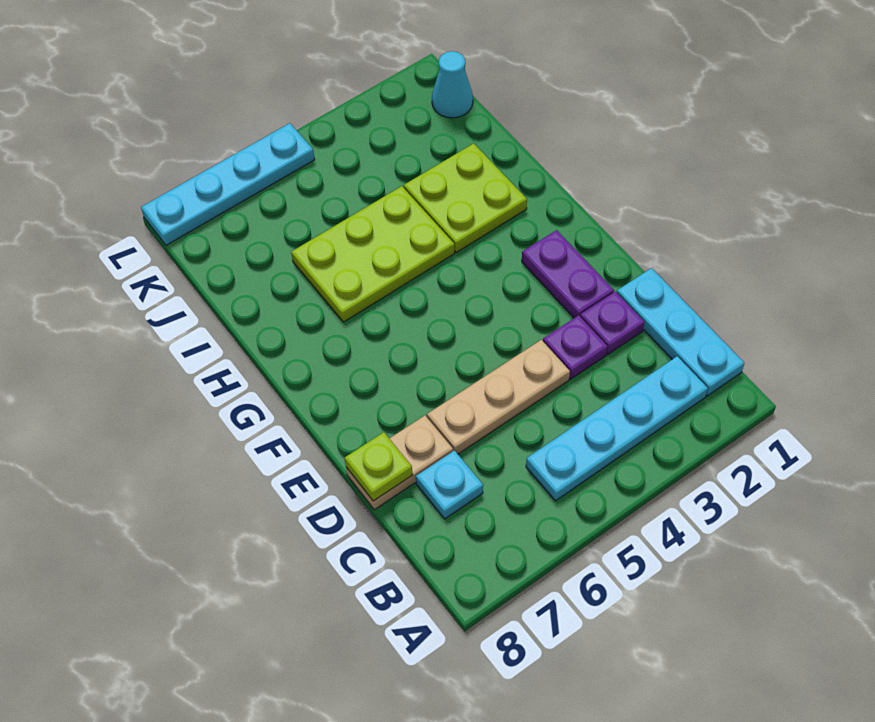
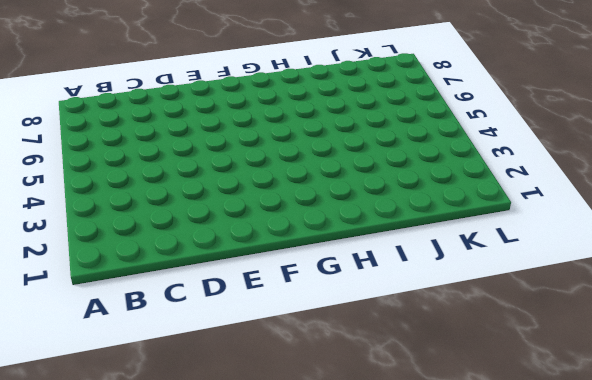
none -> cyan 1x3 plate [617,268,744,396]
none -> cyan 1x4 plate [526,356,708,501]
none -> cyan 1x1 plate [416,451,483,519]

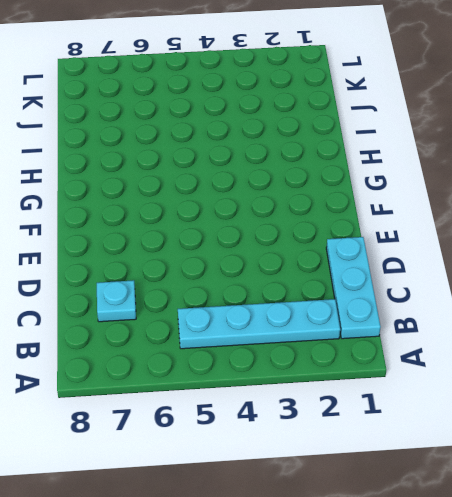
none -> purple 1x1 plate [580,292,644,354]
none -> purple 1x1 plate [543,315,608,379]
none -> tan 1x3 plate [427,340,570,454]

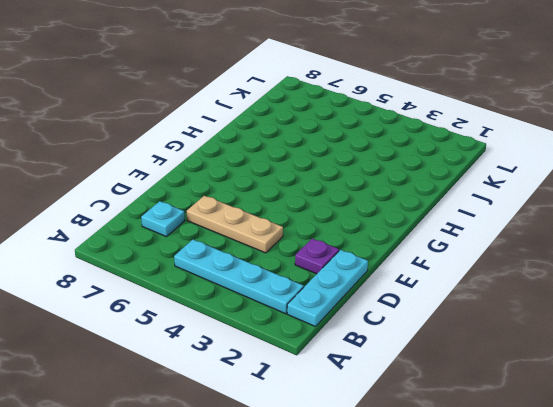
none -> purple 1x1 plate [543,315,608,379]
none -> tan 1x2 plate [346,416,453,510]
none -> purple 1x2 plate [522,230,614,318]

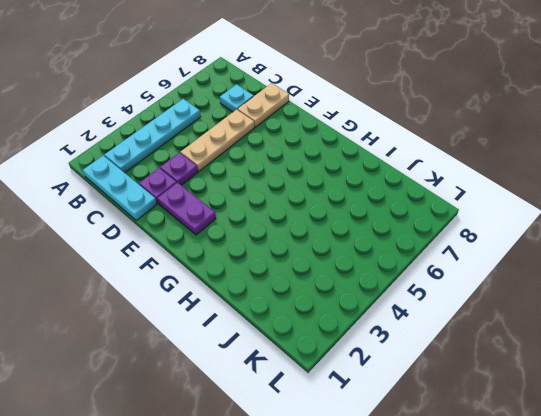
none -> lime 2x2 plate [404,143,527,253]
none -> lime 2x3 plate [291,186,454,322]
none -> cyan 1x1 cone [432,51,473,118]

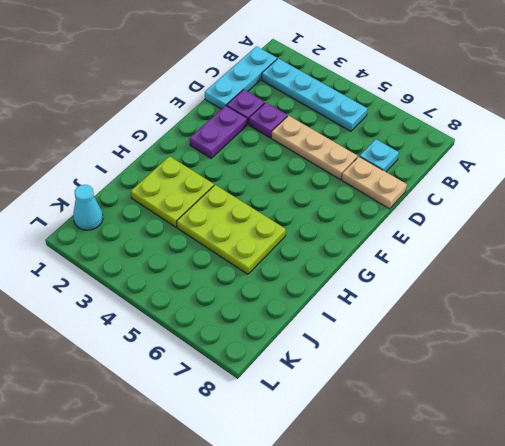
none -> cyan 1x4 plate [141,123,315,245]
none -> lime 1x1 plate [345,432,413,501]

